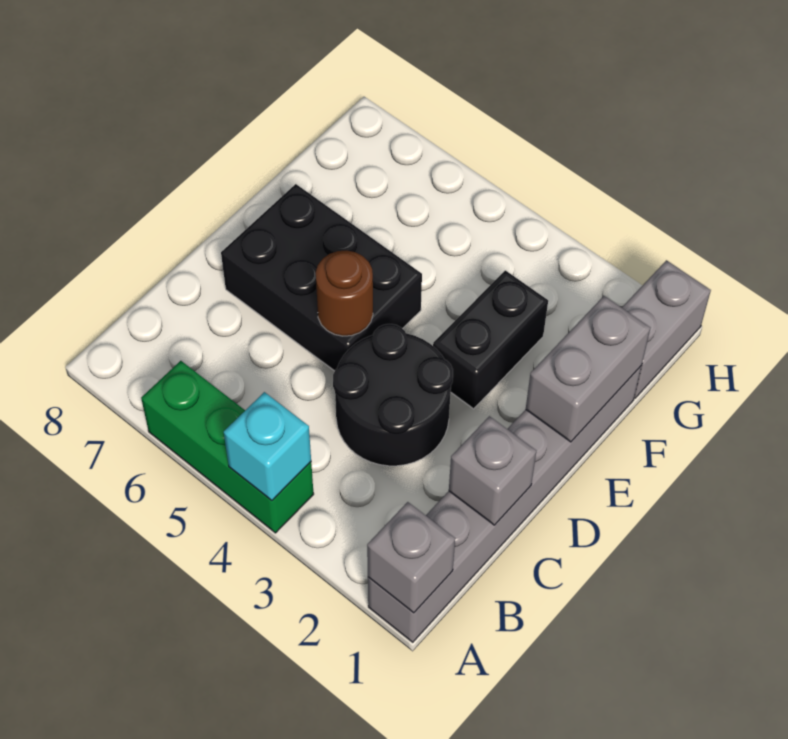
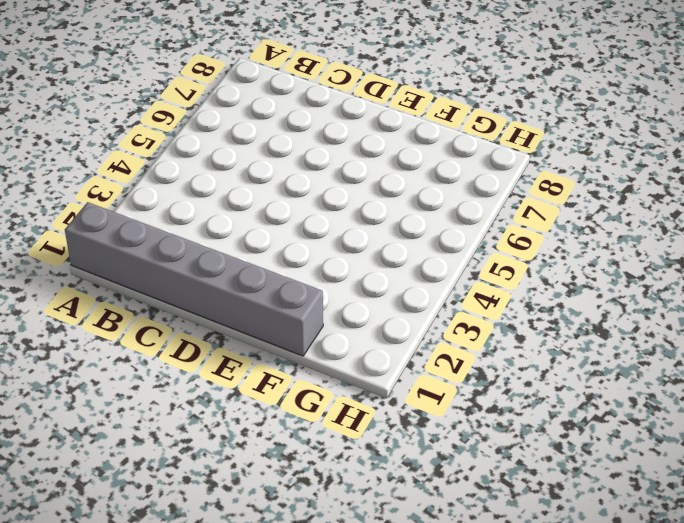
none -> green 1x3 brick [141,361,314,533]
none -> black 2x2 round brick [333,324,453,466]

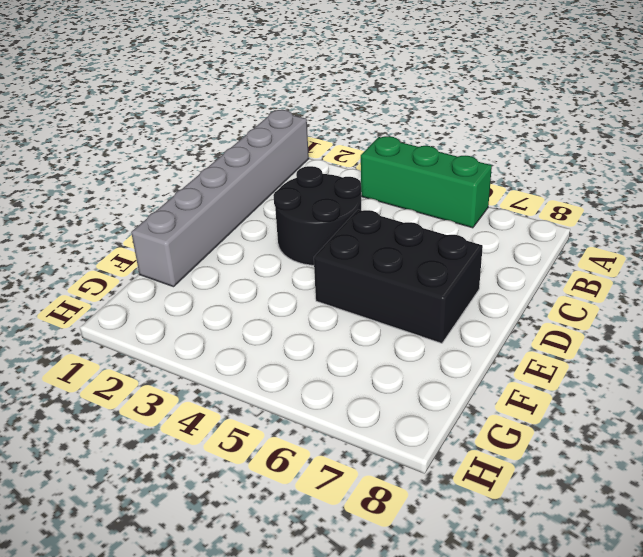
none -> black 1x2 brick [433,270,548,409]
none -> grey 1x2 brick [622,260,711,398]

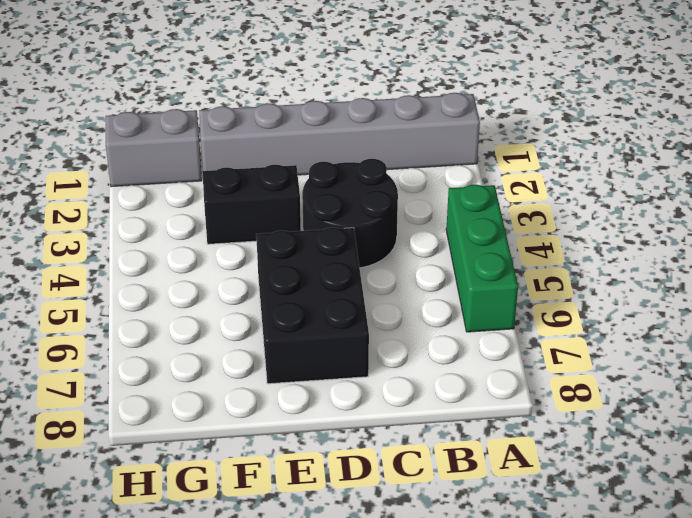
none -> grey 1x1 brick [367,502,455,613]
none -> cyan 1x1 brick [224,392,311,501]

